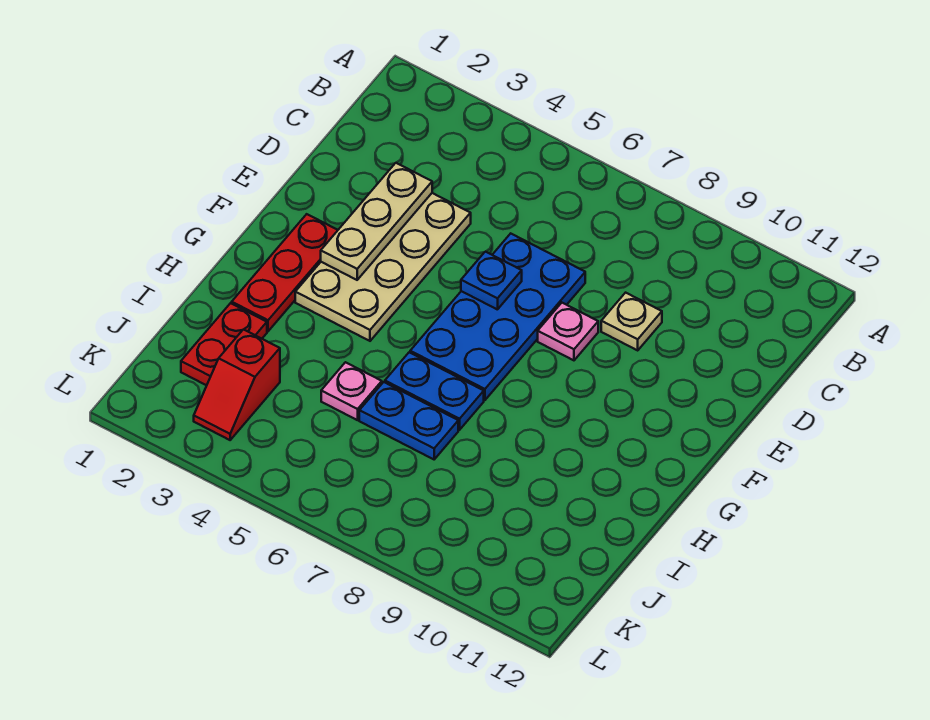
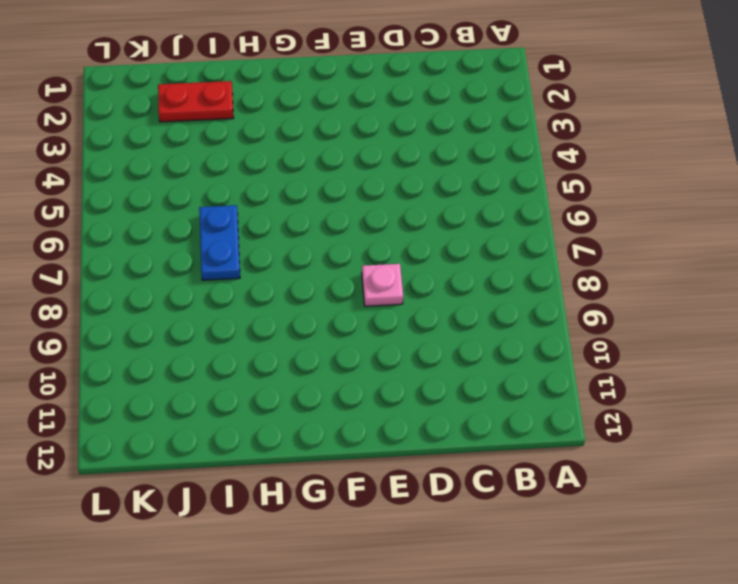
none -> tan 2x4 plate [295,193,471,341]
none -> blue 2x4 plate [410,234,585,400]
none -> tan 1x1 plate [601,293,662,350]

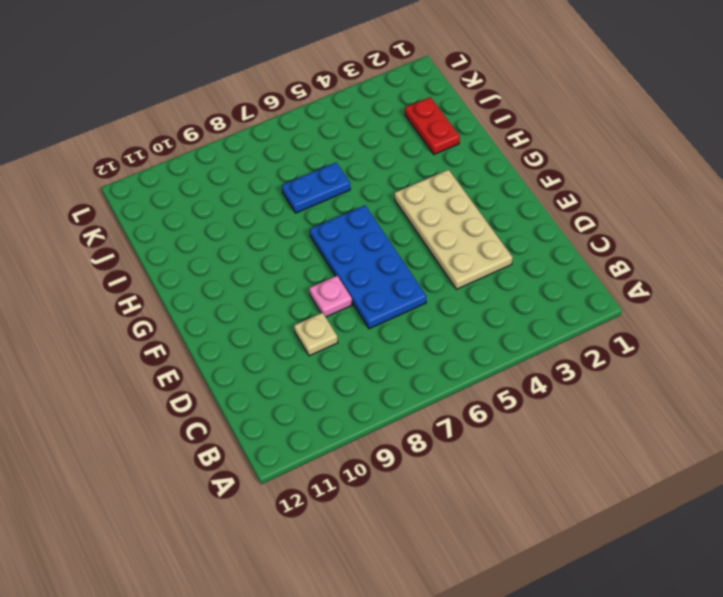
none -> red 1x3 plate [232,214,338,331]
none -> blue 1x2 plate [385,352,484,430]
none -> pink 1x1 plate [321,362,382,420]

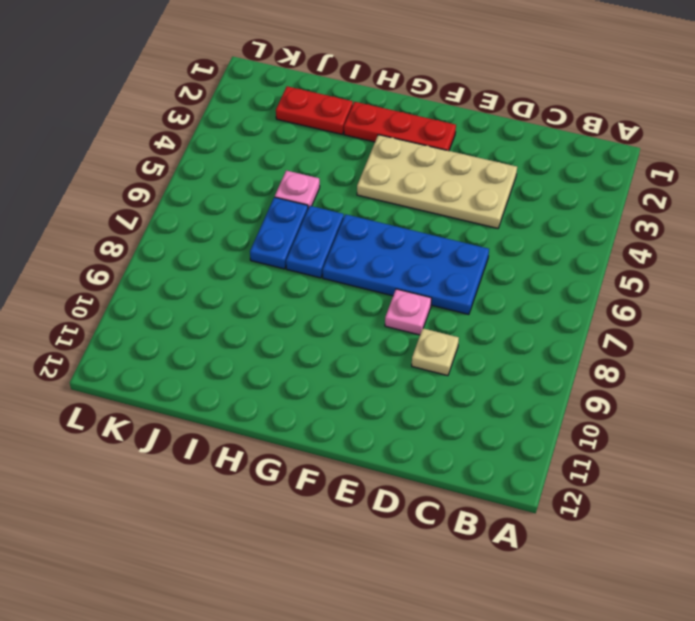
none -> red 1x2 slope [194,329,280,440]
none -> tan 1x3 plate [321,163,432,280]
none -> blue 1x1 plate [461,252,522,310]

